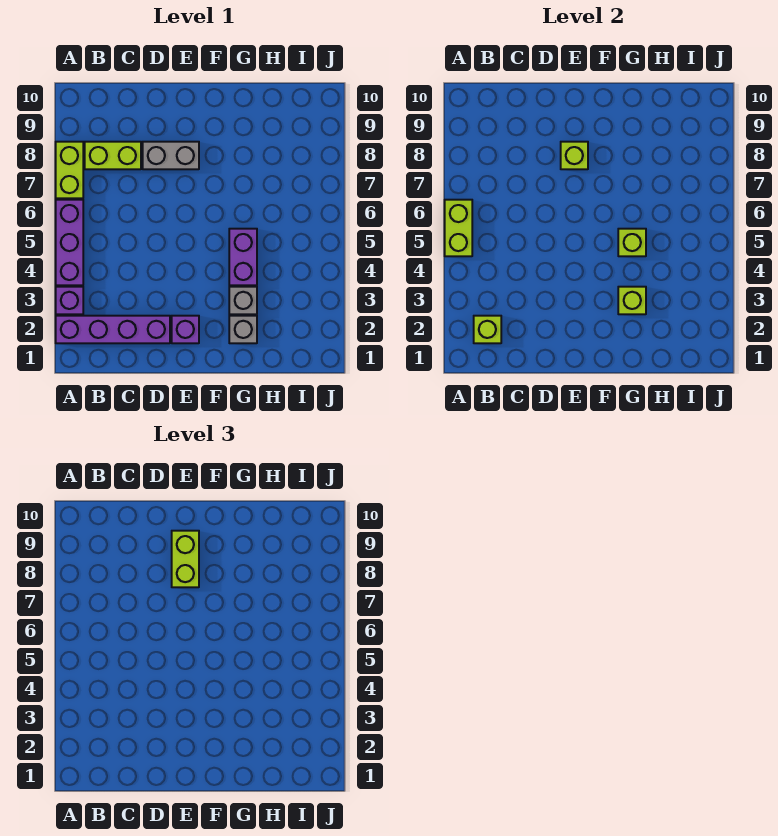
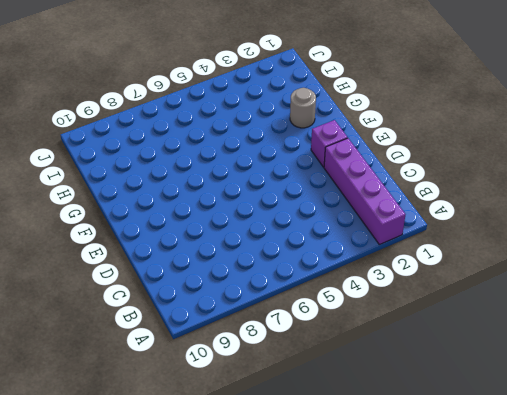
grey 1x1 round brick [290,88,316,128] -> grey 1x1 brick [229,316,257,343]
none -> purple 1x1 brick [56,287,83,314]
none -> purple 1x3 brick [56,200,83,285]
none -> lime 1x2 brick [56,142,83,198]

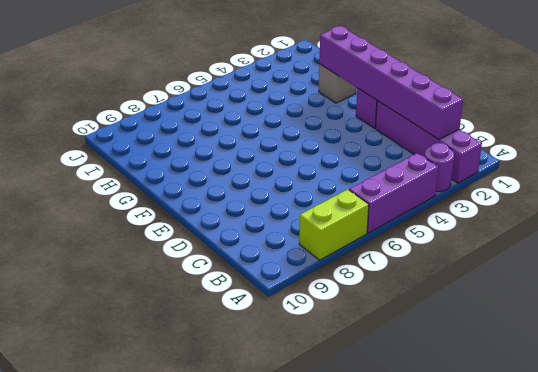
purple 1x1 round brick [424,143,454,192] -> purple 1x1 brick [56,287,83,314]
purple 1x6 brick [319,26,463,139] -> lime 1x1 brick [474,316,501,343]
none -> lime 1x2 brick [85,142,141,169]
none -> grey 1x2 brick [143,142,199,169]
none -> grey 1x1 brick [229,287,257,314]

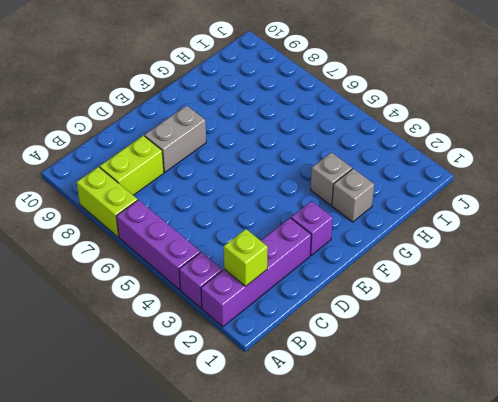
none -> purple 1x2 brick [229,229,257,285]
none -> lime 1x2 brick [445,200,472,256]
none -> lime 1x1 brick [561,142,588,169]

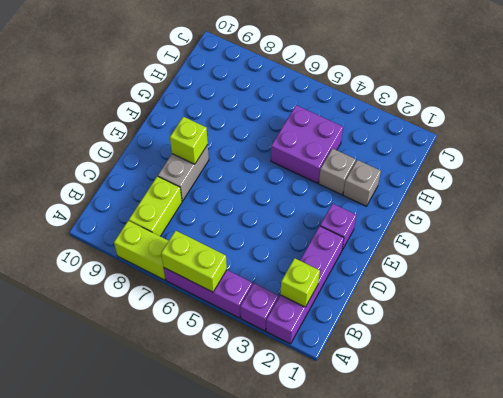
purple 2x2 brick [271,105,343,183] -> purple 1x2 brick [229,229,257,285]
none -> lime 1x1 brick [618,287,646,314]
none -> lime 1x1 brick [618,229,646,256]
none -> lime 1x2 brick [172,531,199,587]

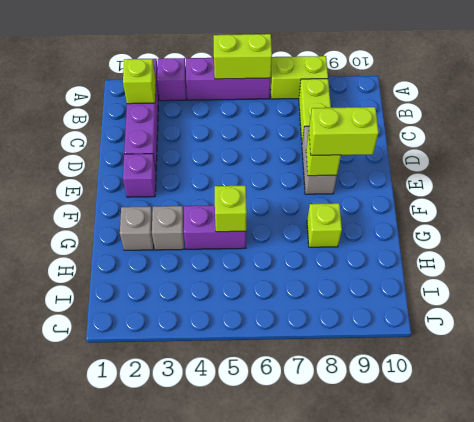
lime 1x1 brick [307,203,342,247] -> lime 1x1 brick moved to [618,287,646,314]

